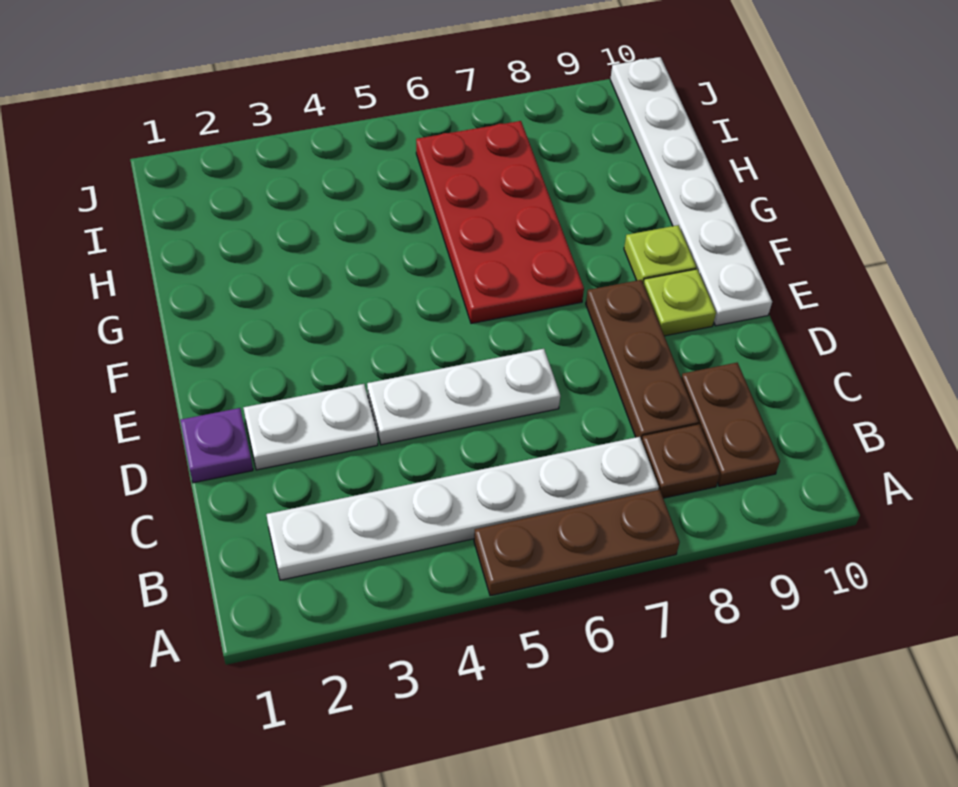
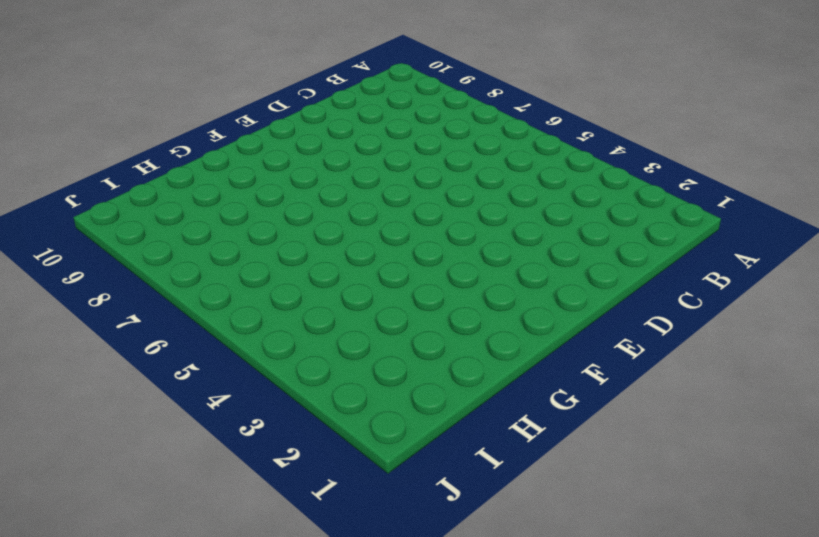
none -> brown 1x3 plate [474,490,680,596]
none -> white 1x6 plate [266,437,659,580]
none -> brown 1x1 plate [642,424,720,498]

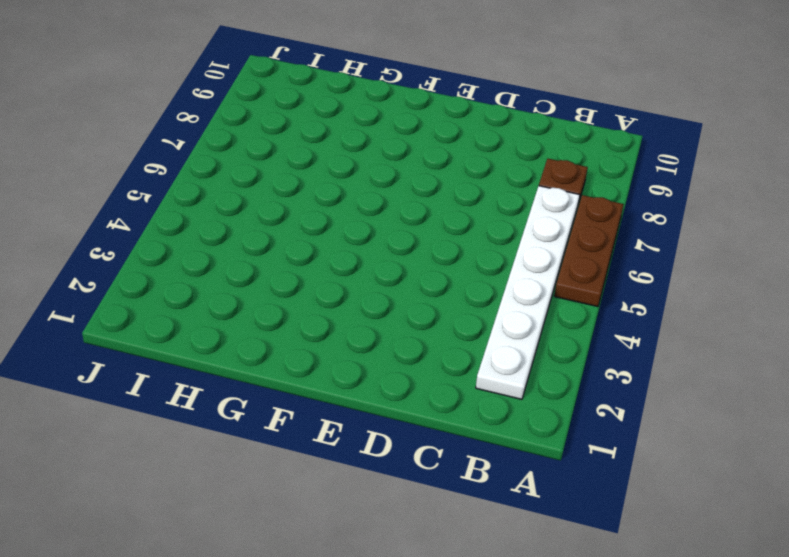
none -> brown 1x2 plate [681,363,780,486]
none -> brown 1x3 plate [586,280,699,441]
none -> purple 1x1 plate [180,408,253,483]

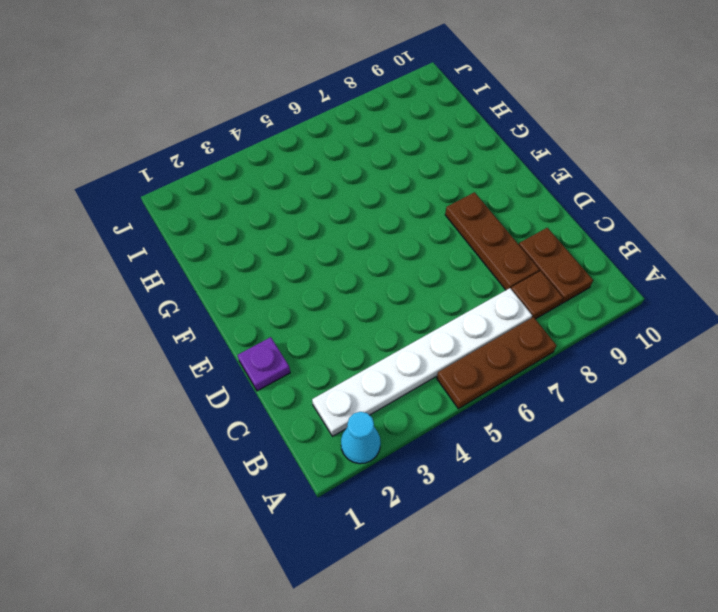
cyan 1x1 cone [341,412,381,464] -> none
none -> white 1x2 plate [243,384,378,470]
none -> white 1x3 plate [367,349,560,445]
none -> lime 1x1 plate [643,269,716,336]

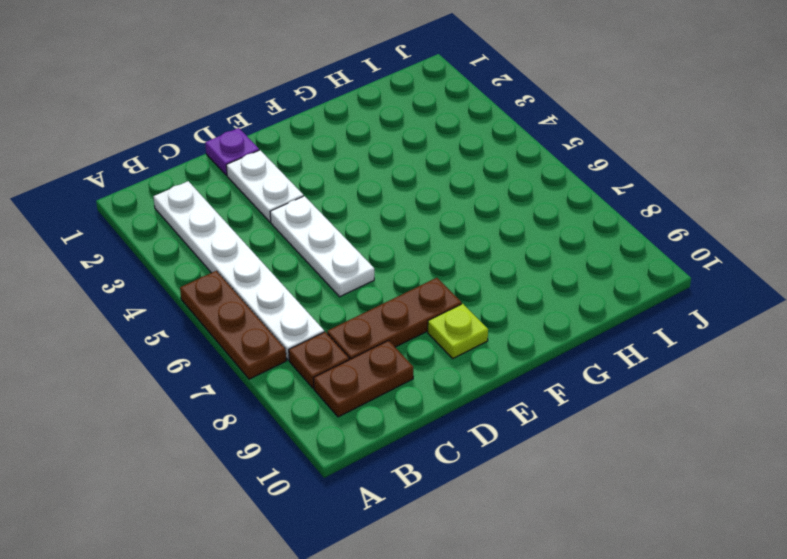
none -> white 1x6 plate [610,57,772,326]
none -> red 2x4 plate [416,121,584,323]
none -> lime 1x1 plate [624,225,696,283]

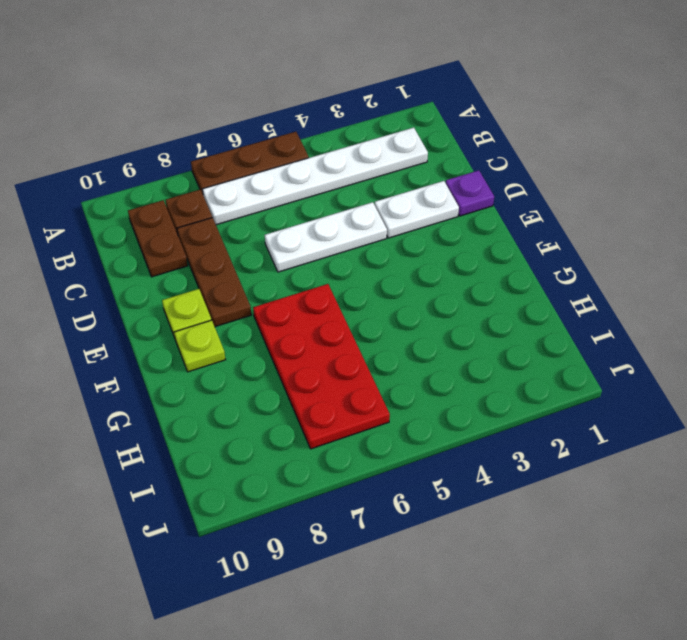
none -> white 1x6 plate [610,57,772,326]

